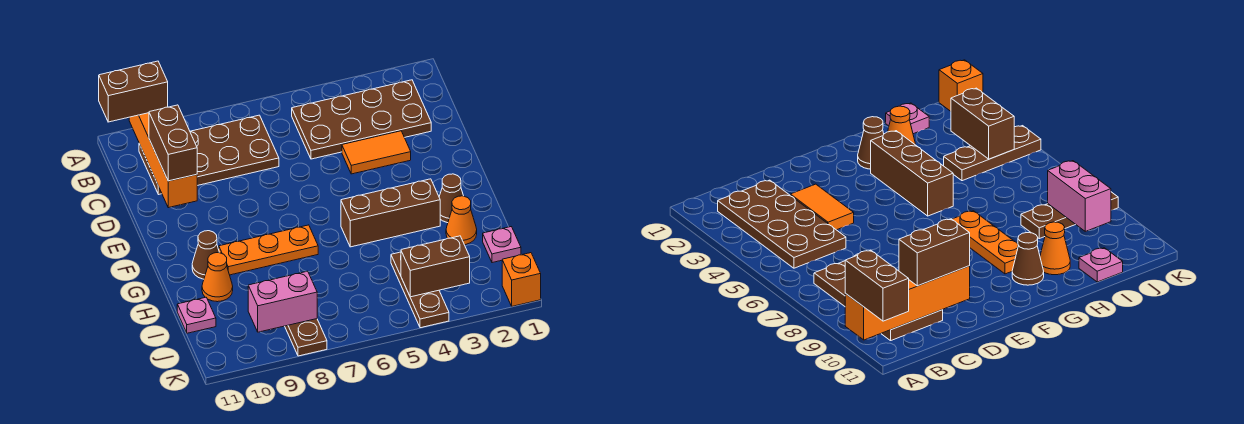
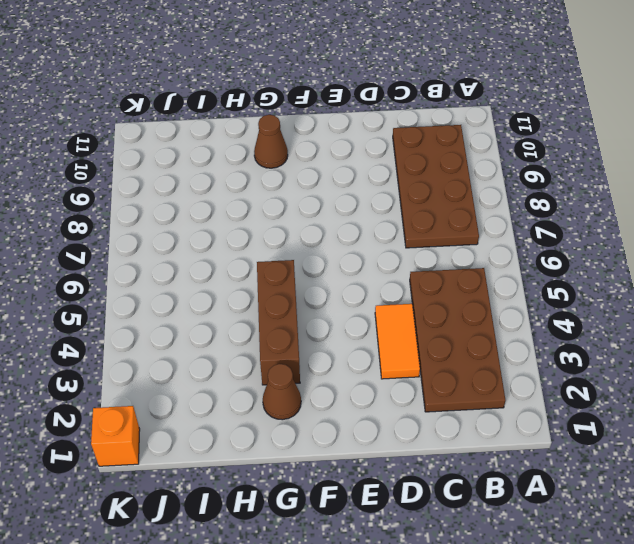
none -> orange 1x3 plate [219,225,318,275]
none -> orange 1x1 cone [446,196,477,245]
none -> orange 1x1 cone [202,253,233,302]

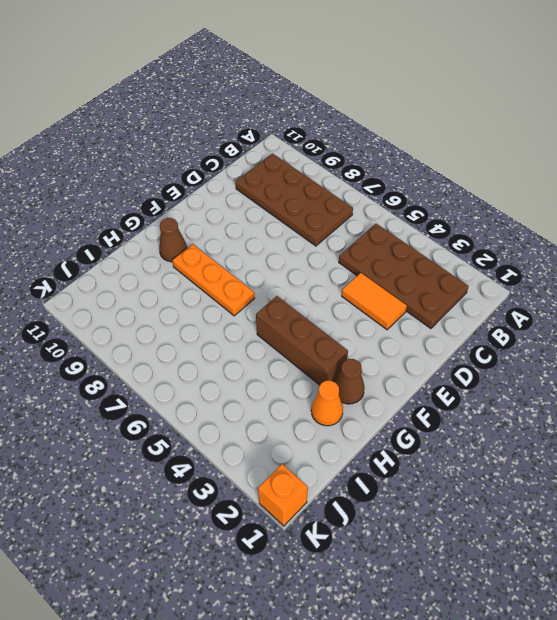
none -> orange 1x1 cone [202,253,233,302]
none -> pink 1x1 plate [483,227,521,263]
none -> brown 1x3 plate [391,252,449,328]

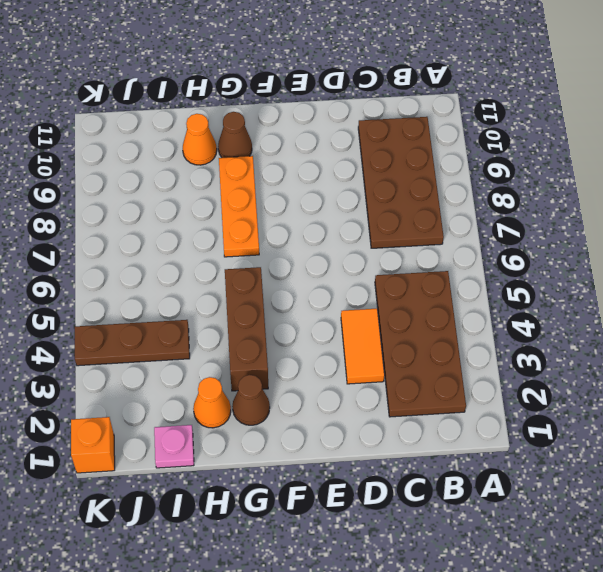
none -> brown 1x3 plate [285,319,327,356]
none -> pink 1x1 plate [177,297,216,333]
none -> orange 1x4 brick [129,113,197,208]

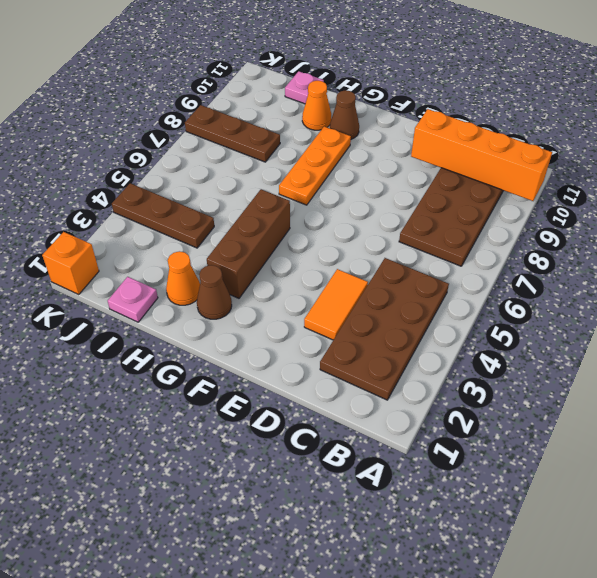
none -> brown 1x2 brick [401,236,470,297]
none -> pink 1x2 brick [248,271,317,332]
none -> brown 1x2 brick [99,61,168,122]

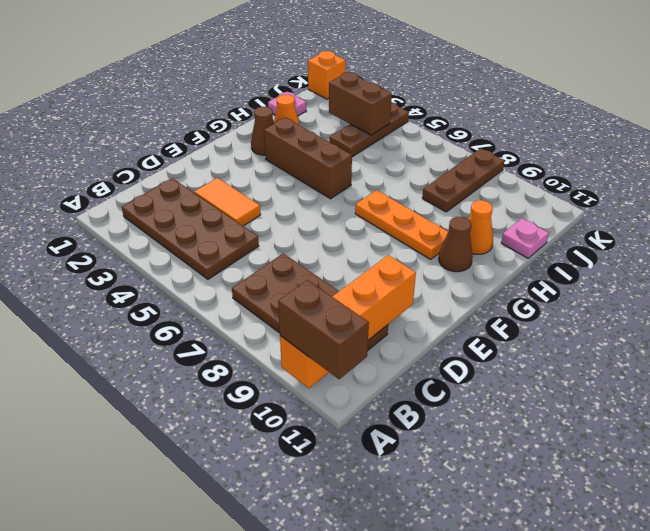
none -> pink 1x2 brick [248,271,317,332]
none -> brown 1x2 brick [149,105,197,181]

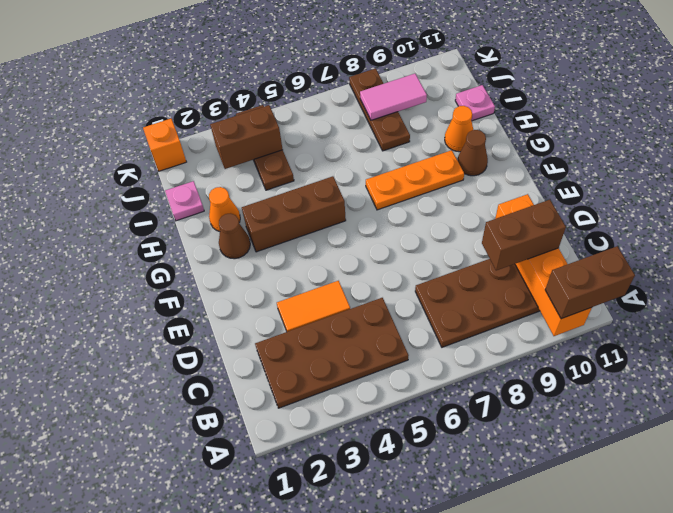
brown 1x2 brick [482,200,566,270] -> brown 1x2 brick turned to [149,105,197,181]
pink 1x2 tile [360,74,427,120] -> pink 1x2 brick [248,271,317,332]

